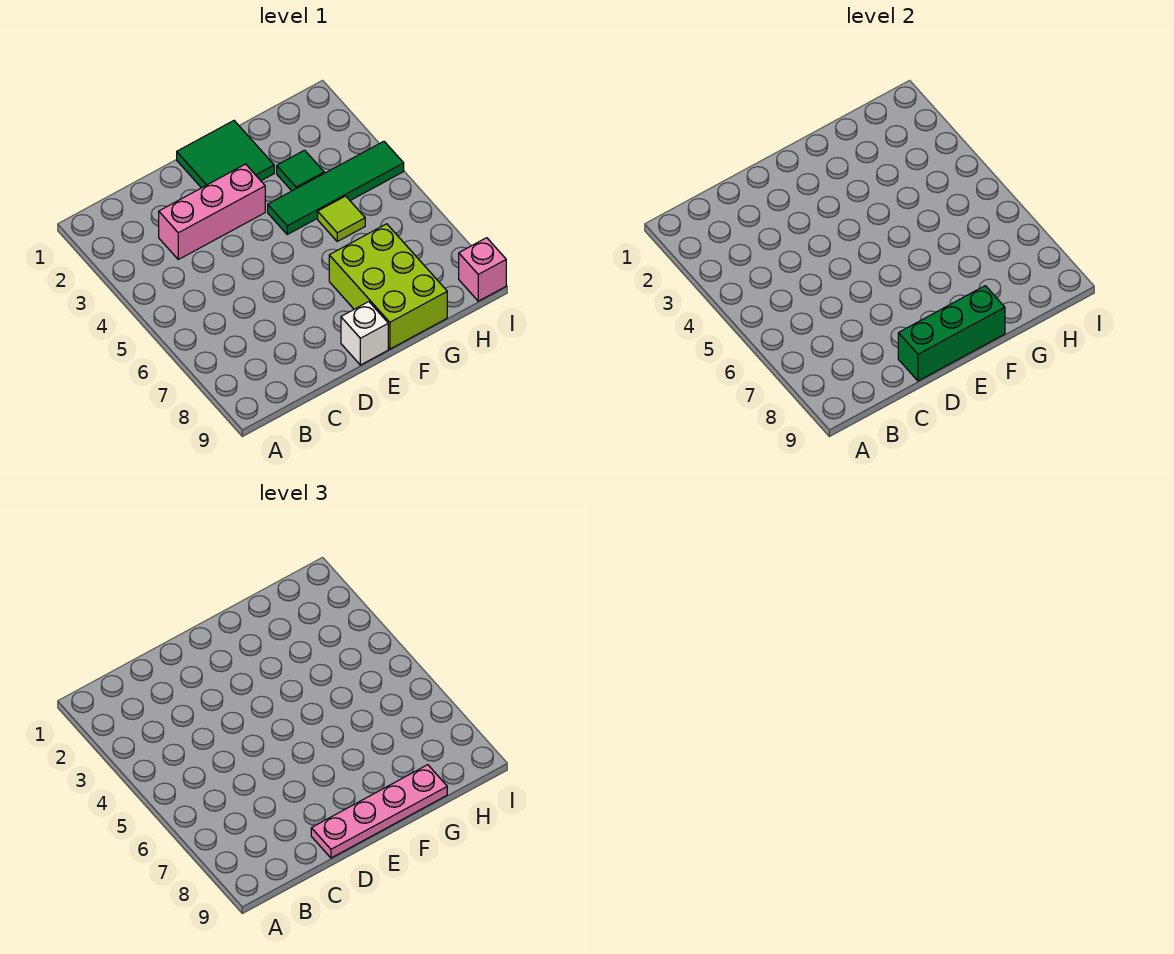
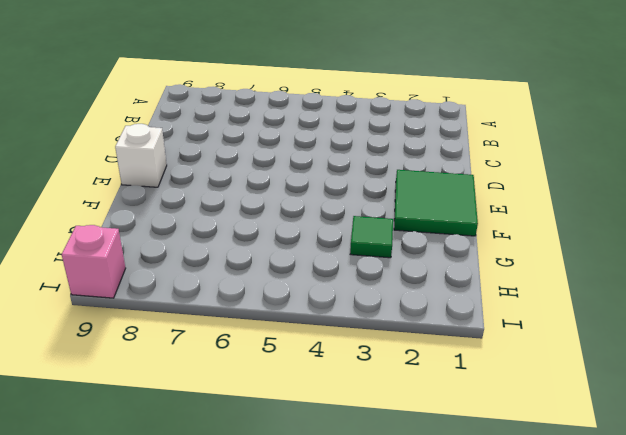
none -> pink 1x3 brick [159,164,265,259]
none -> green 1x4 tile [268,141,404,234]

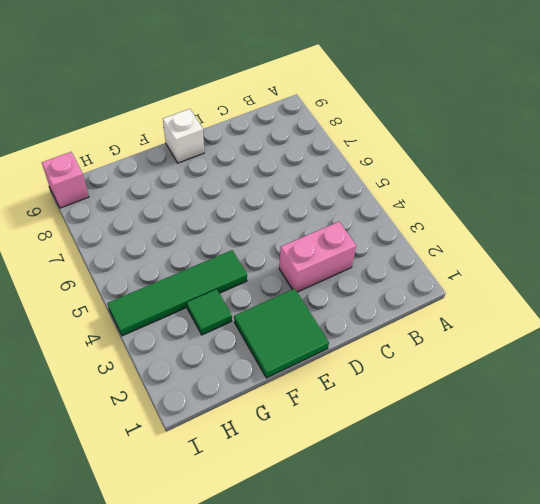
pink 1x2 brick [279,222,356,292] -> pink 1x3 brick [159,164,265,259]
none -> lime 2x3 brick [329,224,447,349]
none -> lime 1x1 tile [318,196,365,241]

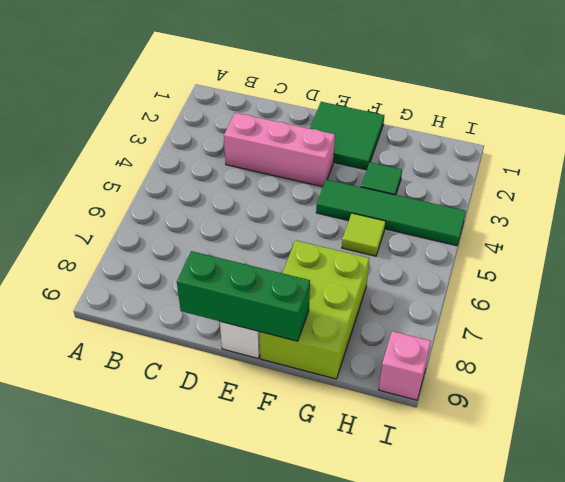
none -> pink 1x4 plate [311,765,447,858]

